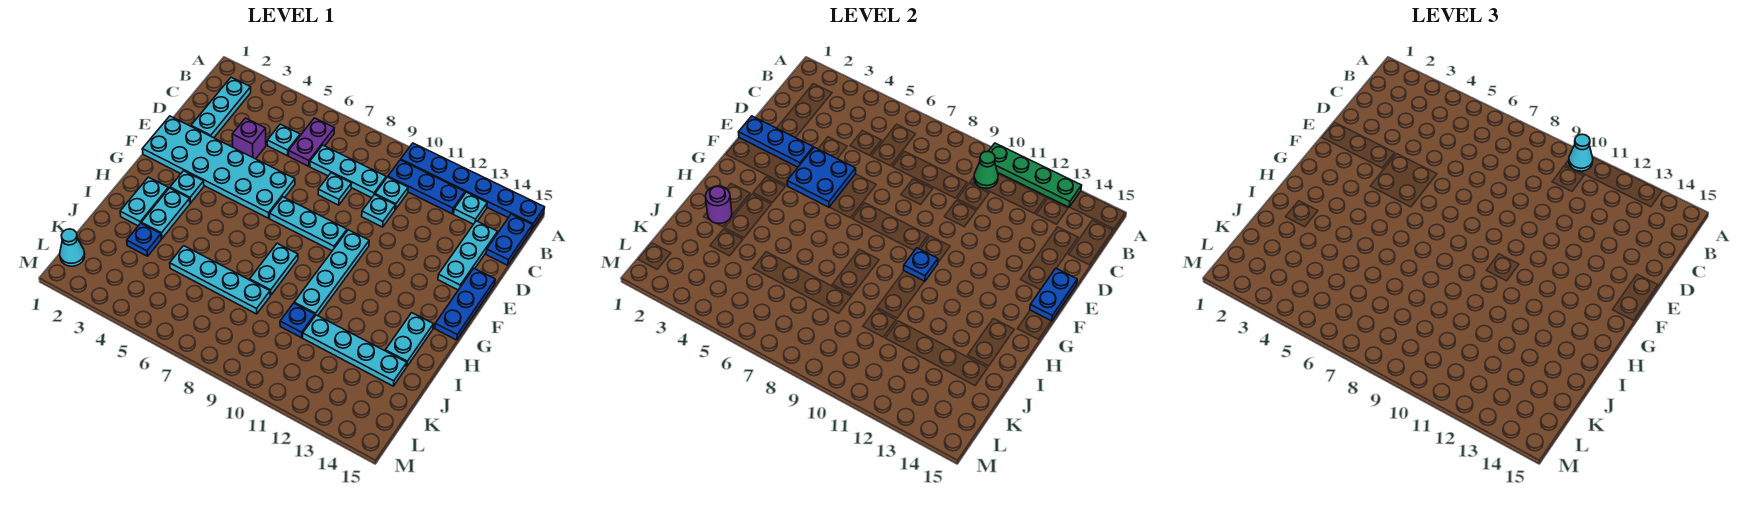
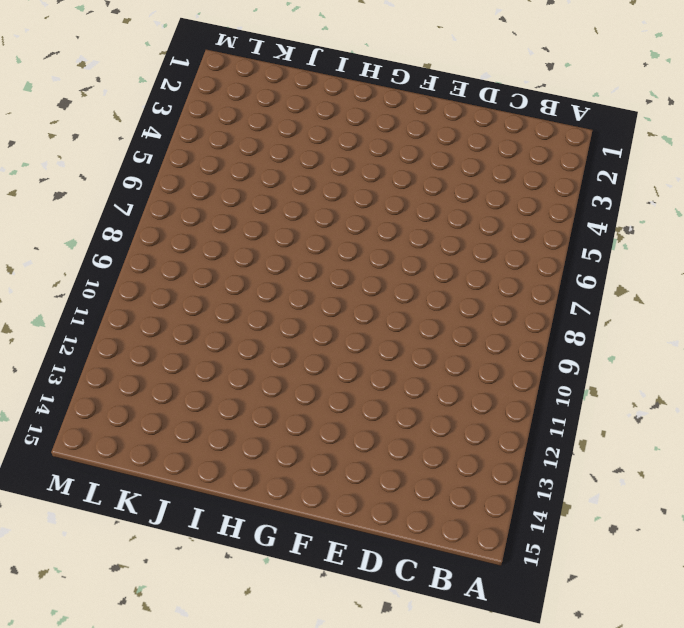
none -> blue 1x6 plate [401,143,545,229]
none -> cyan 1x3 plate [191,77,251,138]
none -> purple 1x2 plate [289,118,334,166]
none -> blue 1x3 plate [388,160,465,214]

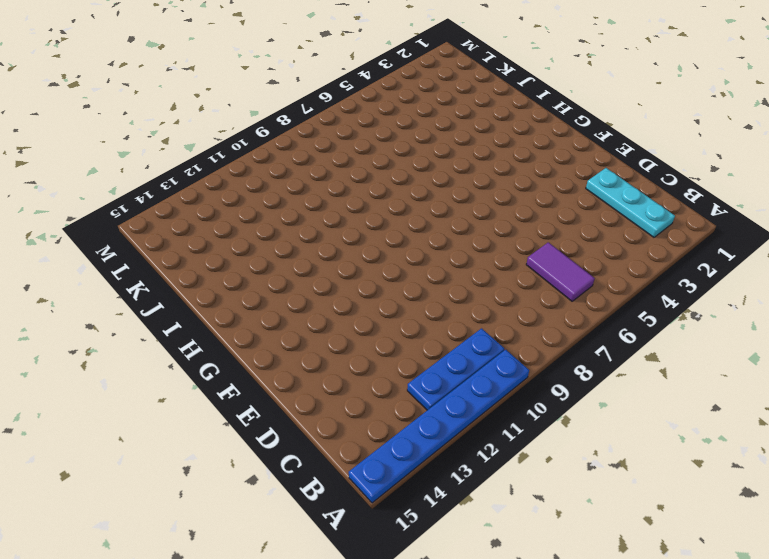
purple 1x2 tile [526,242,595,301] -> purple 1x2 plate [289,118,334,166]
none -> cyan 1x1 plate [454,192,487,224]
none -> blue 1x2 plate [486,214,532,265]
none -> cyan 1x1 plate [267,124,300,156]
none -> cyan 1x3 plate [310,145,386,198]

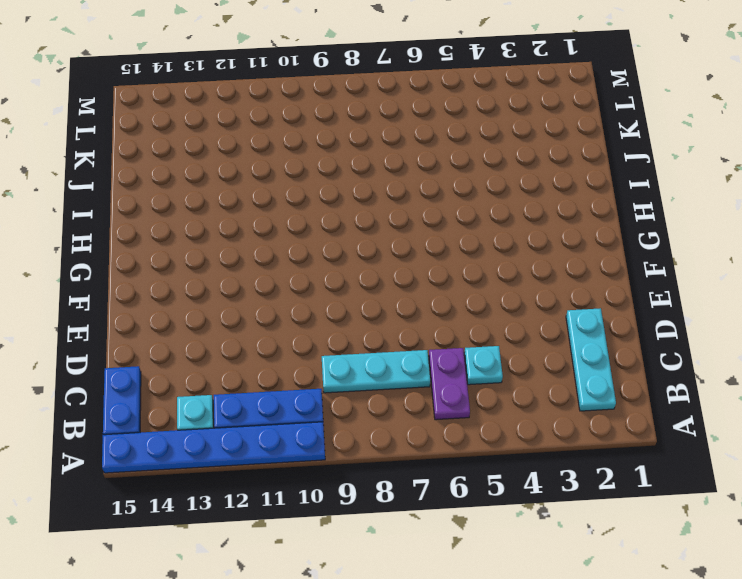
none -> cyan 1x1 plate [375,177,408,210]
none -> cyan 1x3 plate [438,221,497,290]
none -> purple 1x1 brick [232,118,266,159]
none -> cyan 1x1 plate [318,173,352,205]

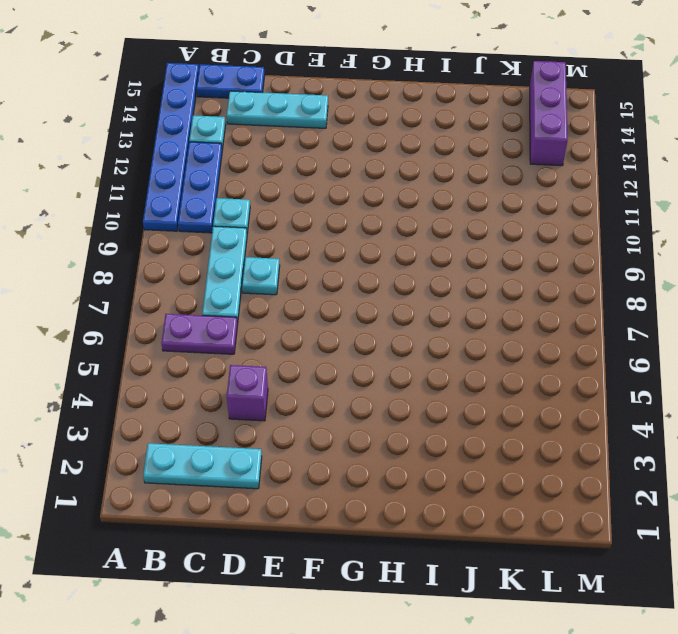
purple 1x3 brick [530,61,568,166] -> none
none -> cyan 1x1 plate [267,124,300,156]
none -> cyan 1x1 plate [362,195,395,227]
none -> cyan 2x6 plate [142,116,295,218]
none -> blue 1x3 plate [435,268,495,340]

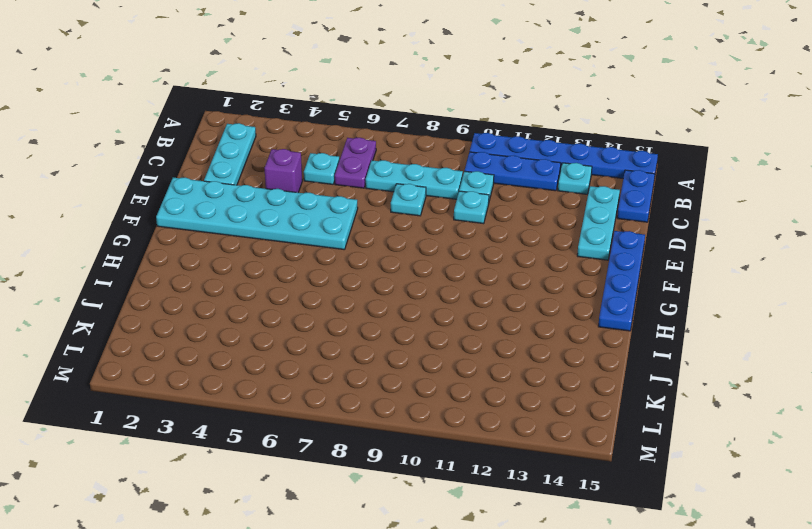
blue 1x4 plate [598,231,645,331] -> blue 1x3 plate [435,268,495,340]
none -> cyan 1x3 plate [270,197,347,251]
none -> cyan 1x4 plate [294,230,369,316]
none -> cyan 1x1 plate [170,171,204,203]
none -> cyan 1x2 plate [120,177,168,226]

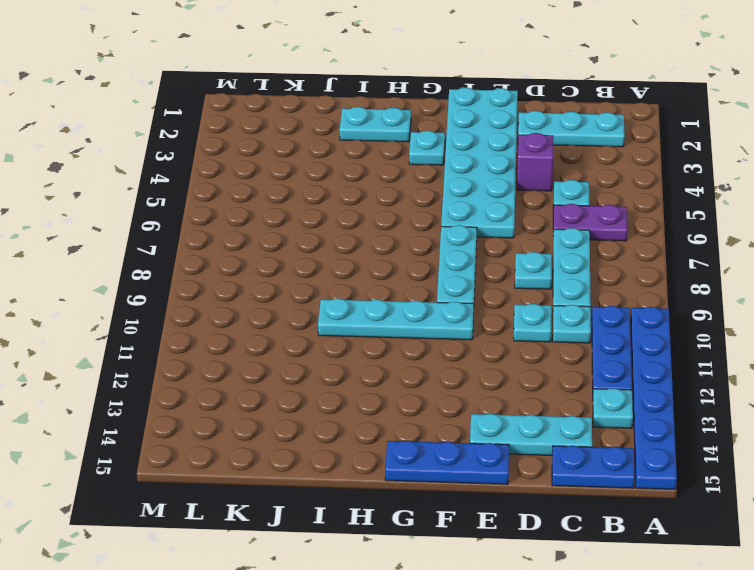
none -> cyan 1x2 plate [141,188,190,238]
none -> cyan 1x2 plate [250,243,298,295]
none -> cyan 1x2 plate [385,313,434,367]
none -> blue 1x1 plate [127,223,161,256]

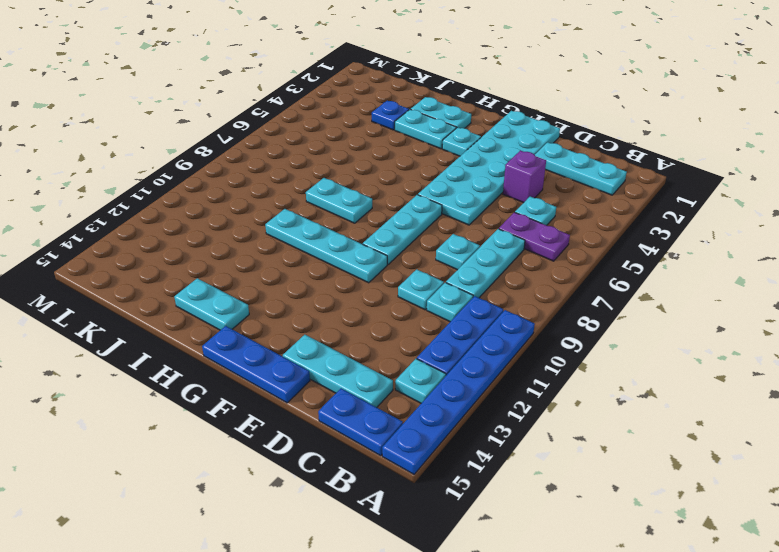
none -> cyan 1x4 plate [170,246,270,314]
none -> blue 1x1 plate [280,303,315,338]
none -> cyan 1x4 plate [303,315,407,386]
none -> cyan 1x1 cone [60,229,85,266]

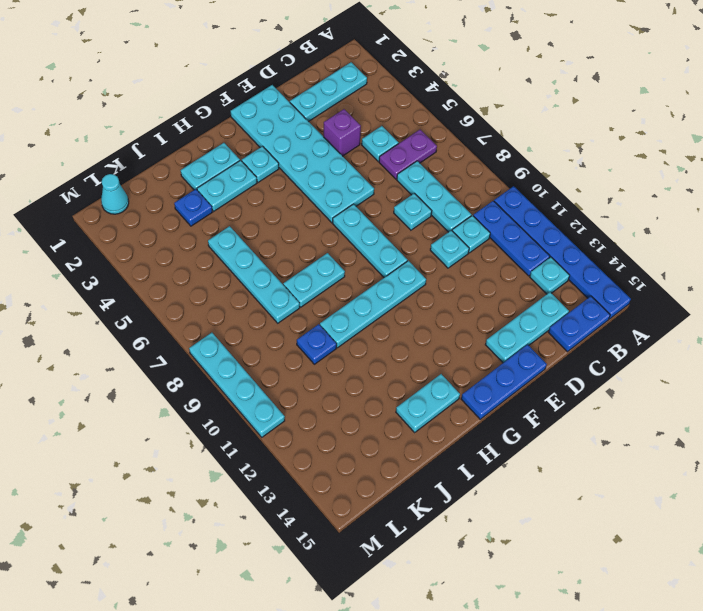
cyan 1x4 plate [189,333,285,437] -> cyan 1x4 plate moved to [303,315,407,386]
none -> green 1x4 plate [988,143,1082,207]
none -> green 1x1 cone [974,151,998,188]
none -> blue 1x3 plate [739,116,813,167]
none -> blue 2x2 plate [787,147,856,207]

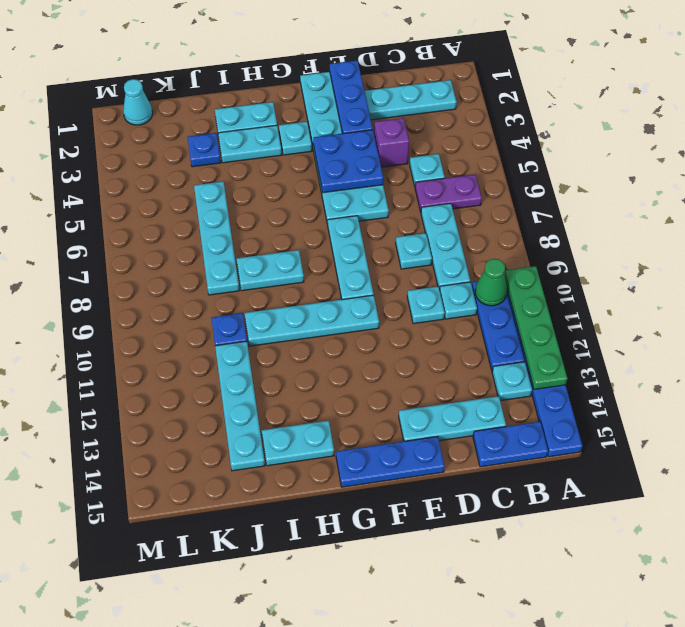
none -> blue 1x2 plate [1030,268,1077,321]
none -> blue 1x1 plate [904,248,938,281]
none -> purple 1x1 round brick [706,186,732,224]
none -> cyan 1x1 cone [1569,134,1593,171]

